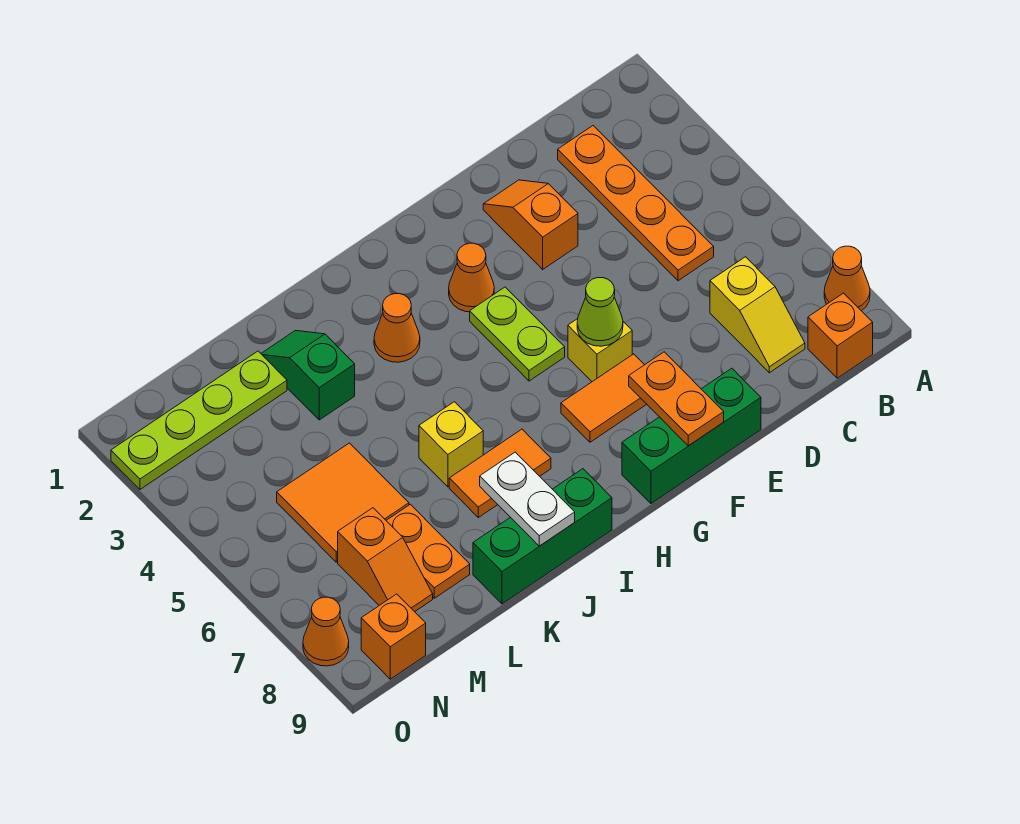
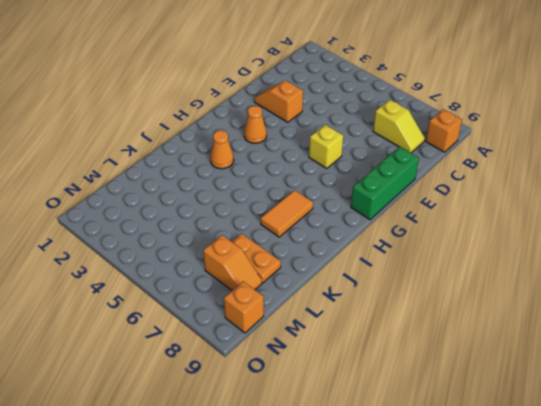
none -> orange 1x1 cone [824,246,870,311]
none -> orange 1x4 plate [558,126,714,281]
none -> orange 1x2 tile [561,354,647,442]

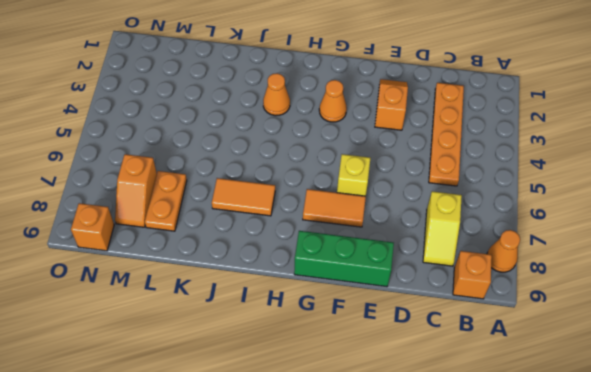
none -> lime 1x2 plate [470,287,565,381]
none -> green 1x3 brick [473,469,612,604]
none -> yellow 1x1 brick [419,402,483,487]

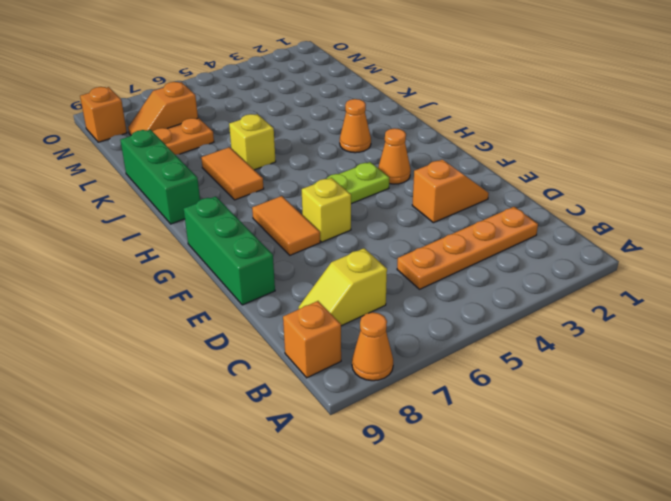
none -> green 1x2 slope [261,331,355,420]
none -> lime 1x4 plate [111,351,287,489]
none -> orange 2x2 tile [277,443,409,562]

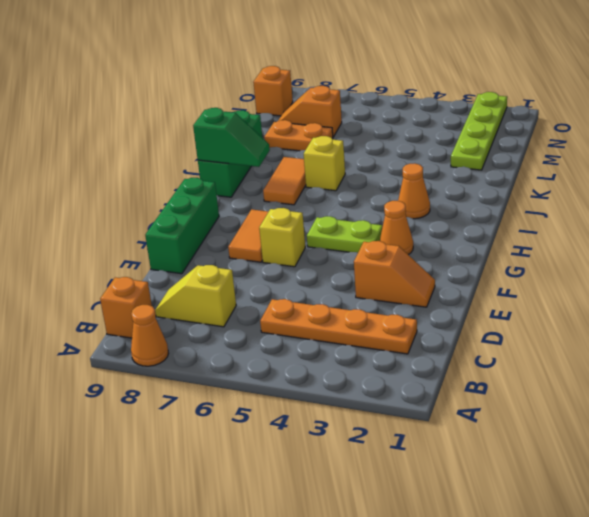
green 1x2 slope [193,108,270,167] -> green 1x2 slope moved to [261,331,355,420]
none -> orange 2x2 tile [277,443,409,562]
none -> orange 1x1 cone [303,597,349,666]
none -> lime 1x1 cone [577,278,623,346]

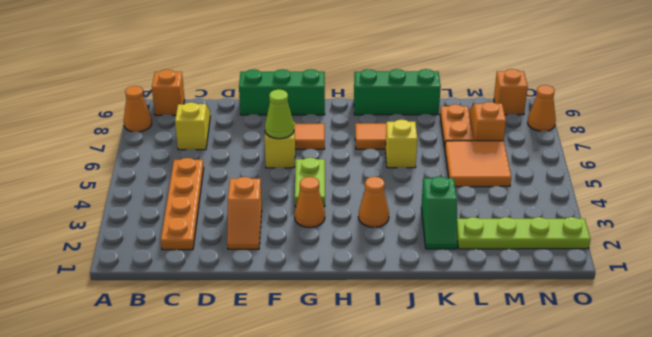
none -> orange 1x2 plate [629,352,724,446]
none -> white 1x2 plate [480,452,575,546]

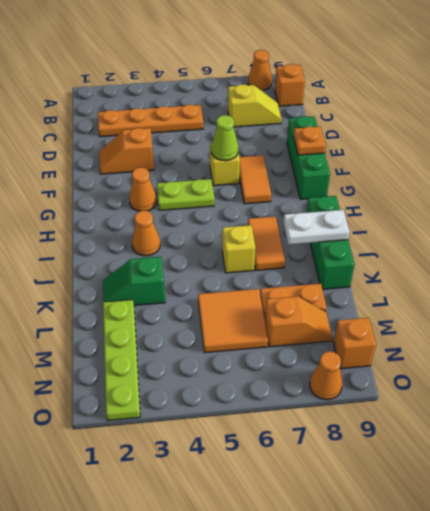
orange 1x1 plate [294,126,326,155] -> orange 1x2 plate [629,352,724,446]

